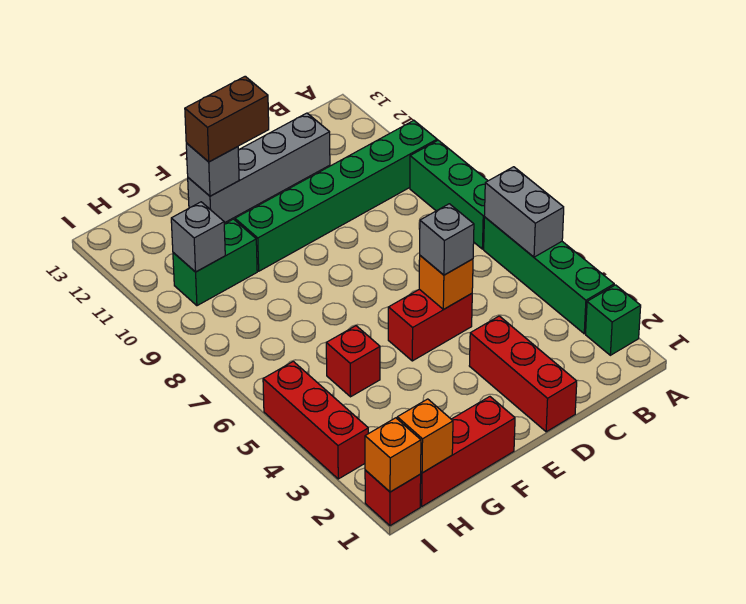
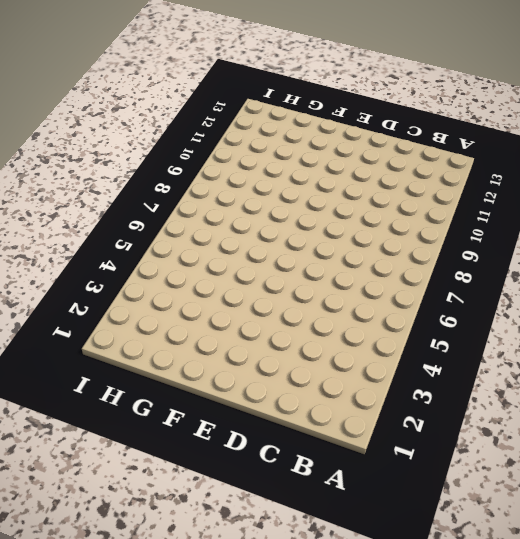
none -> green 1x1 brick [586,285,641,355]
none -> green 1x4 brick [484,217,614,334]
none -> green 1x3 brick [410,140,488,249]

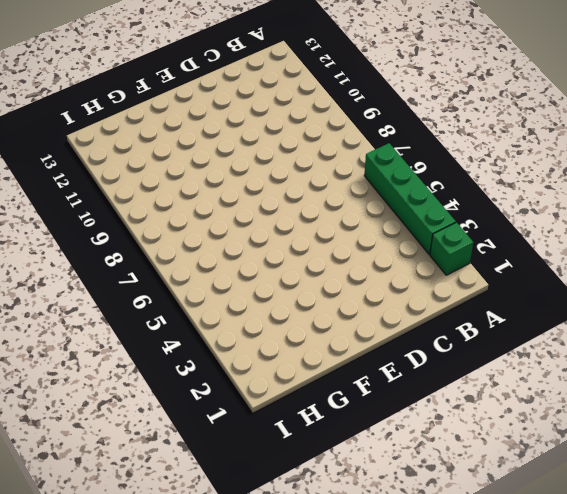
none -> green 1x3 brick [410,140,488,249]
none -> green 1x6 brick [235,120,437,271]
none -> grey 1x4 brick [188,113,330,223]

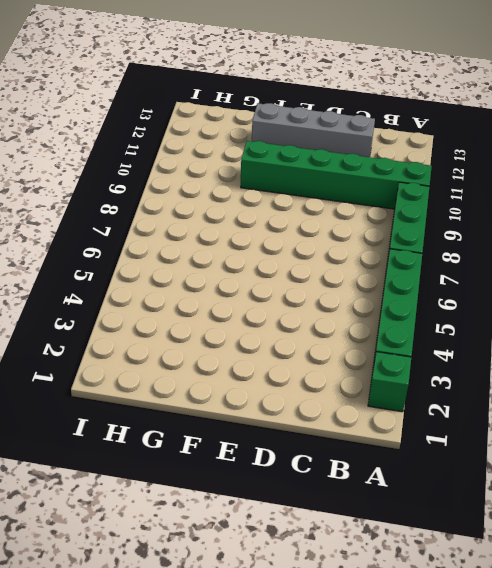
none -> red 1x3 brick [469,316,577,432]
none -> red 1x2 brick [388,289,472,361]
none -> red 1x3 brick [420,397,515,506]

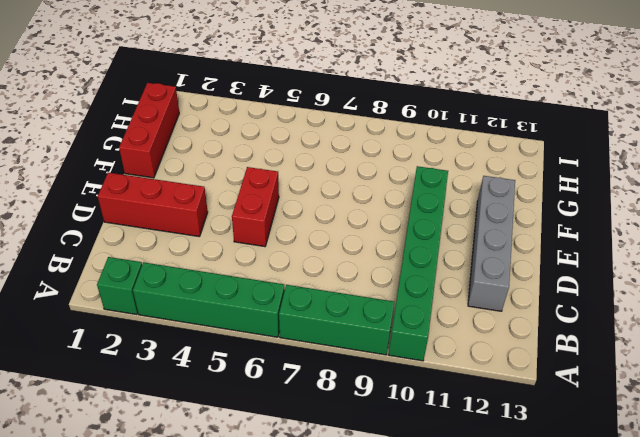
none -> red 1x1 brick [326,326,380,397]
none -> green 1x2 brick [173,219,257,306]
none -> red 1x1 brick [365,470,421,526]

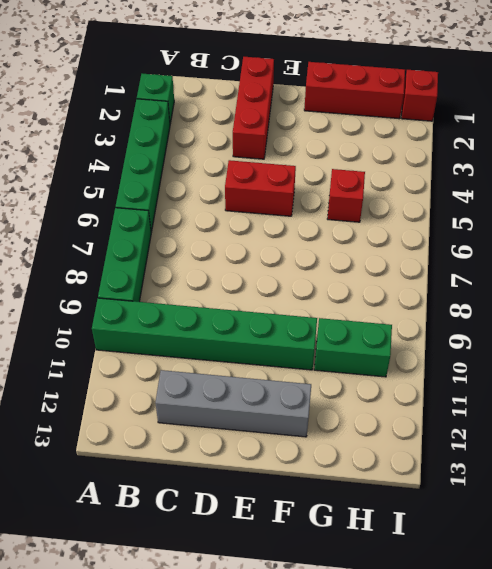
none -> red 1x3 brick [263,361,368,479]
none -> grey 1x2 brick [484,167,564,257]
none -> orange 1x1 brick [419,256,473,309]

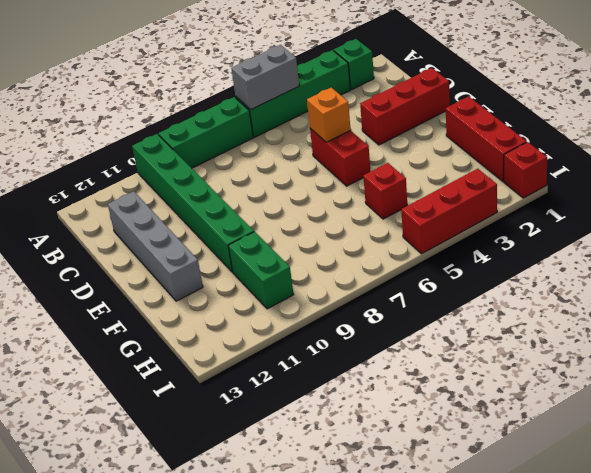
none -> grey 1x1 brick [186,143,239,196]
none -> orange 1x1 brick [397,399,453,473]
none -> grey 1x1 brick [171,202,225,272]

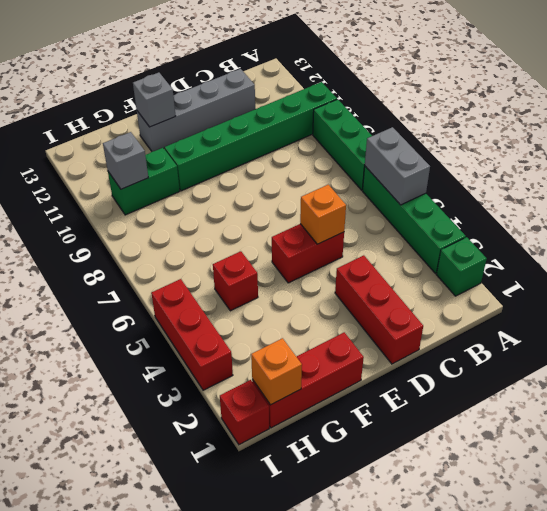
none -> orange 1x1 brick [365,418,421,492]
none -> grey 1x1 brick [420,204,474,275]
none -> brown 1x2 brick [185,76,269,162]

